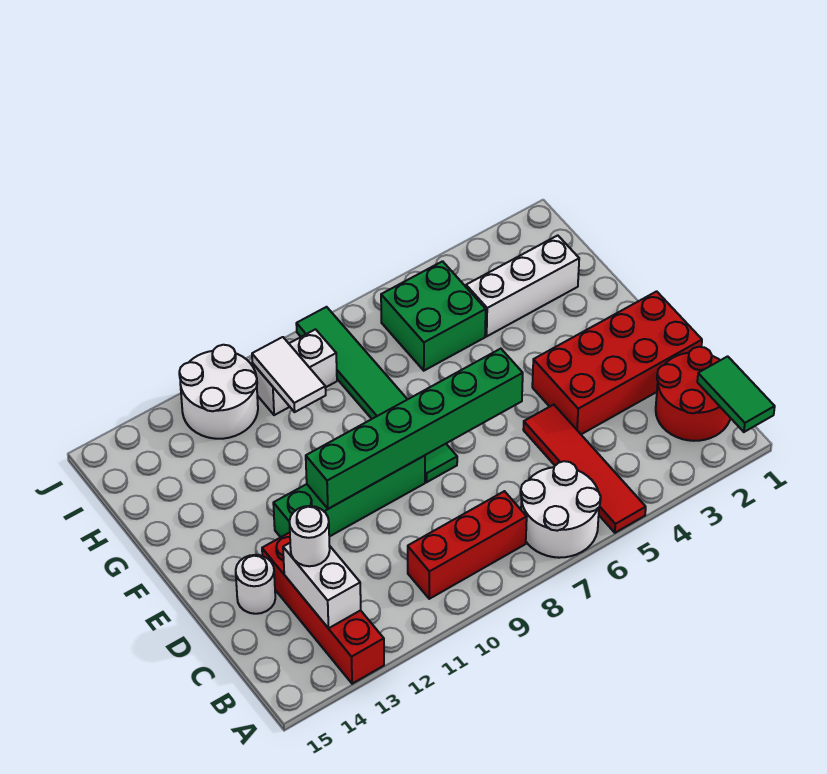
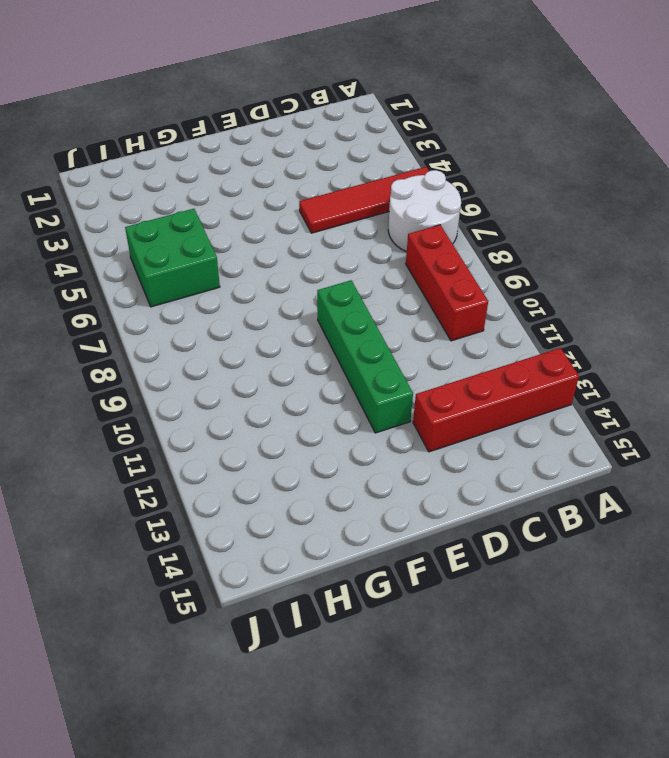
none -> red 2x2 round brick [656,347,730,441]
none -> red 2x4 brick [532,291,702,434]
none -> white 1x1 round brick [236,555,275,614]

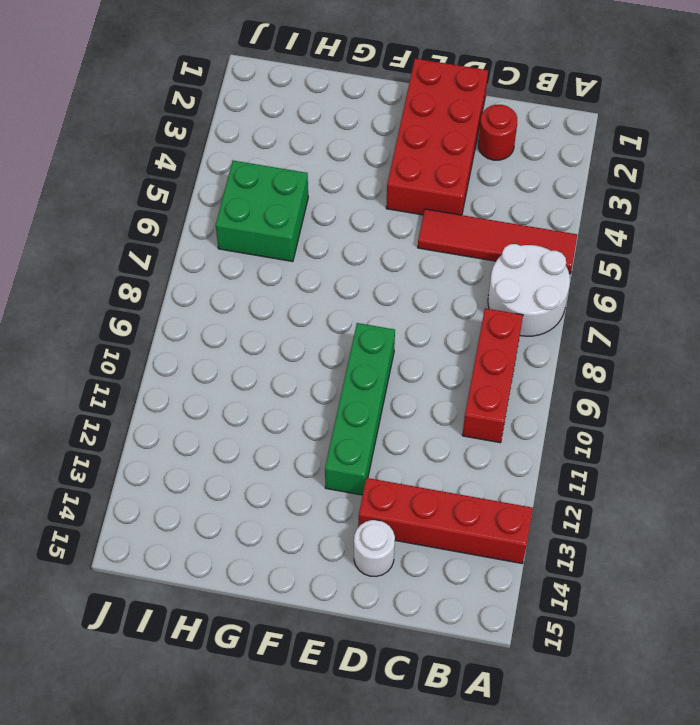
red 1x1 round brick [478,105,517,160] -> red 2x2 round brick [656,347,730,441]
none -> green 1x6 tile [296,307,457,482]
none -> white 1x3 brick [466,235,579,336]
none -> white 1x2 brick [252,329,337,415]

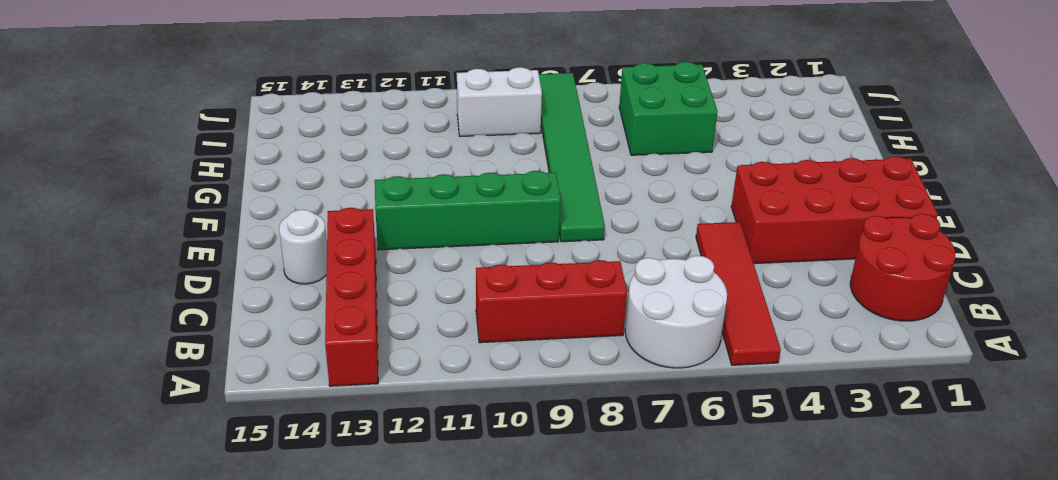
none -> white 1x3 brick [466,235,579,336]
none -> white 2x2 round brick [179,345,258,439]
none -> green 1x2 tile [697,356,775,432]

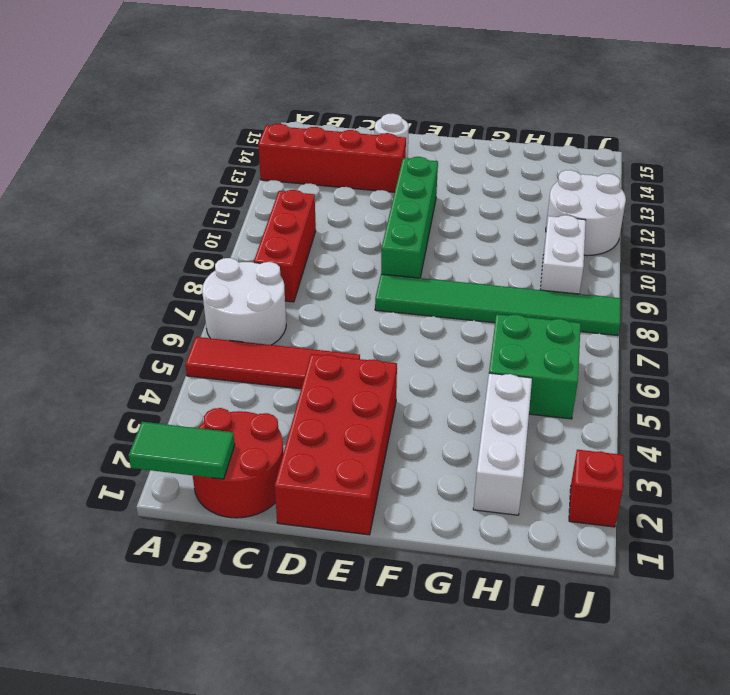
red 1x1 brick [569,450,623,527] -> none
none -> white 1x2 brick [283,543,361,628]
none -> green 1x6 brick [306,349,523,509]
none -> white 1x2 tile [252,337,326,412]

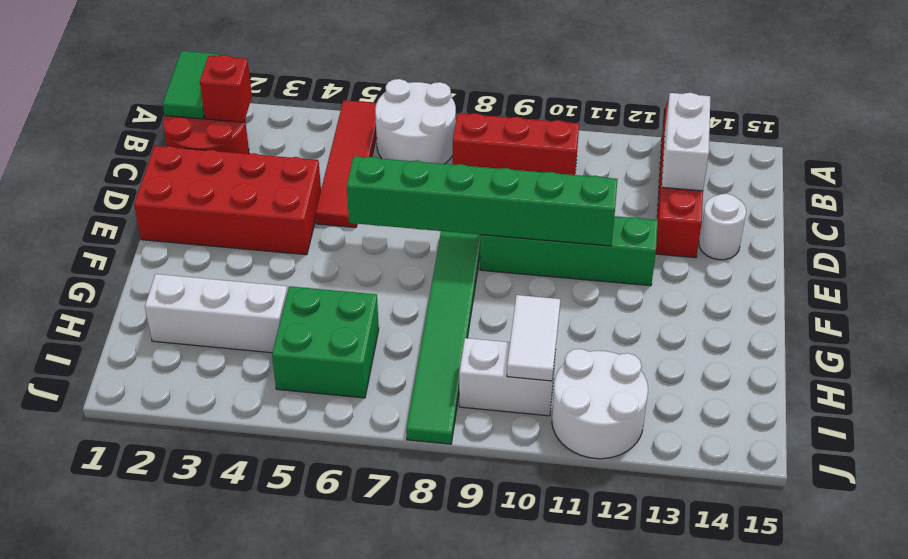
red 1x1 brick [200,55,252,122] -> none
none -> white 1x1 round brick [289,506,330,566]

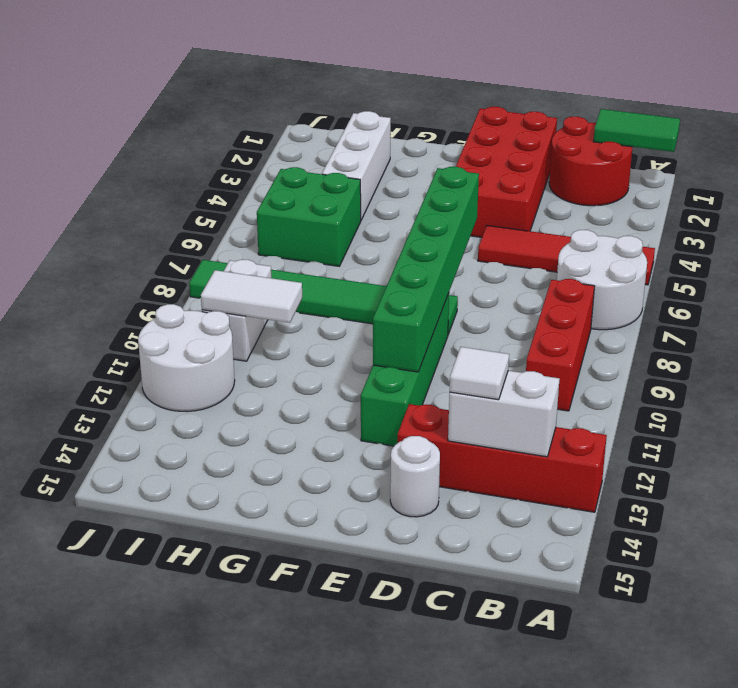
white 1x1 tile [450,347,509,400] -> white 1x1 round brick [289,506,330,566]

